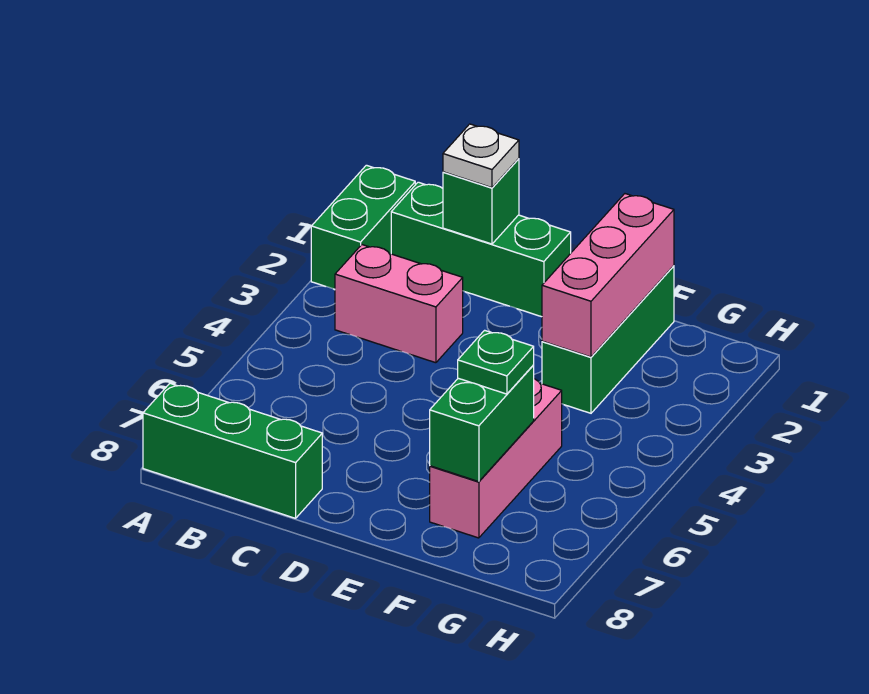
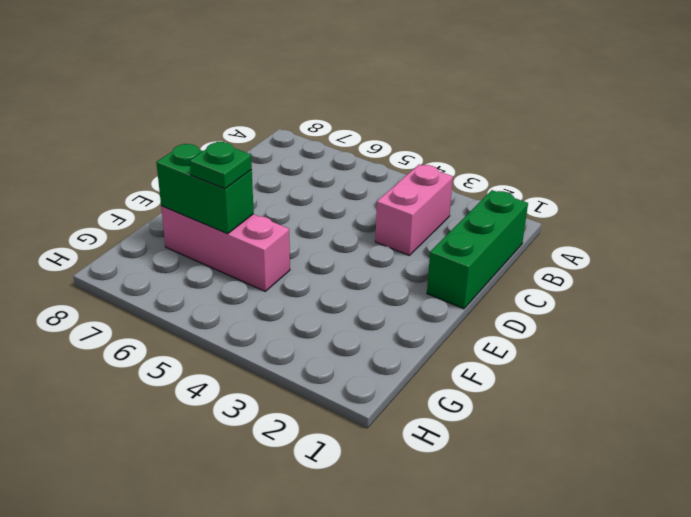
none -> green 1x2 brick [311,165,415,289]
none -> green 1x3 brick [143,383,322,518]

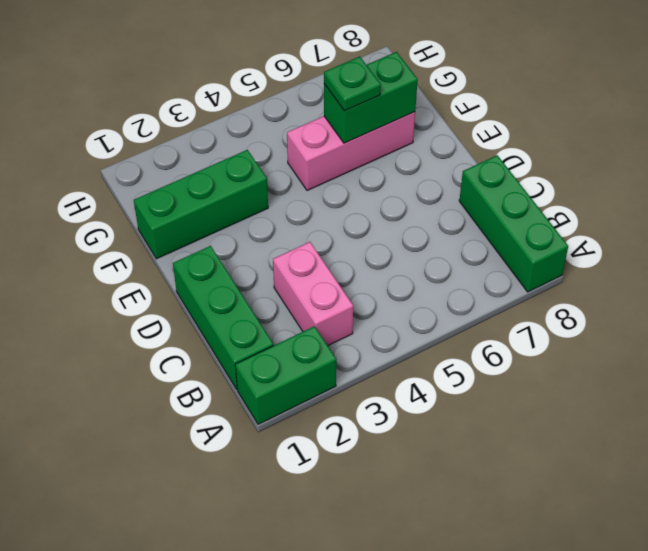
none -> green 1x1 brick [443,159,519,244]
none -> pink 1x3 brick [542,194,674,357]

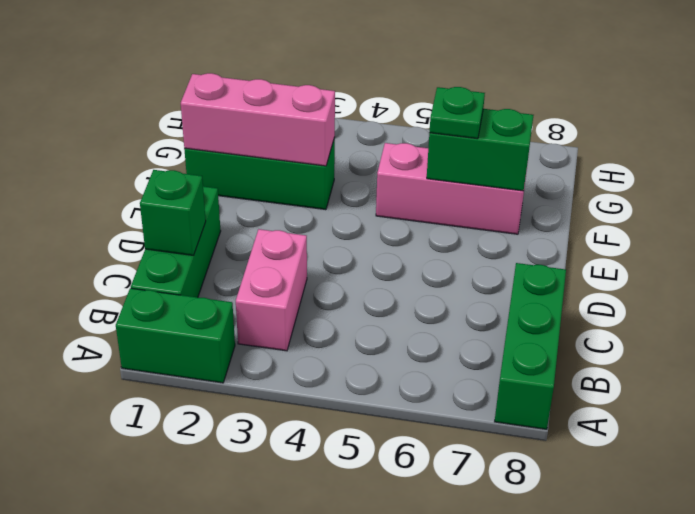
none -> white 1x1 plate [443,124,519,188]

